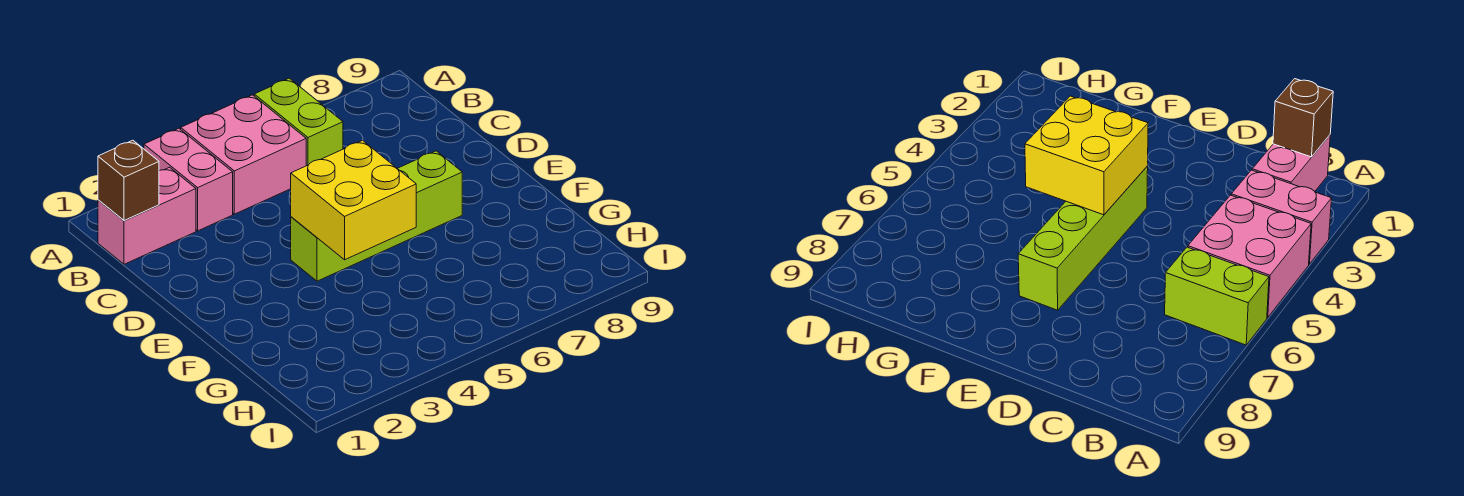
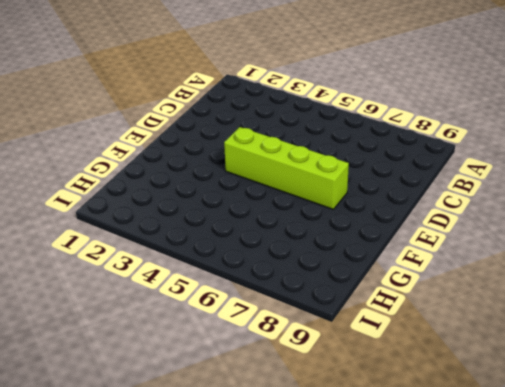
none -> pink 1x2 brick [144,128,233,231]
none -> pink 2x2 brick [181,95,306,214]

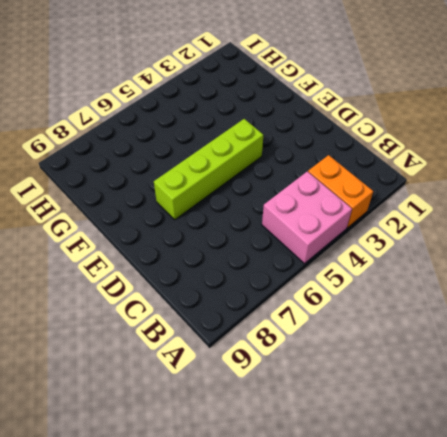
orange 1x2 brick [308,155,373,228] -> pink 1x2 brick [144,128,233,231]
none -> lime 1x2 brick [254,78,343,166]
none -> pink 1x2 brick [98,167,196,264]

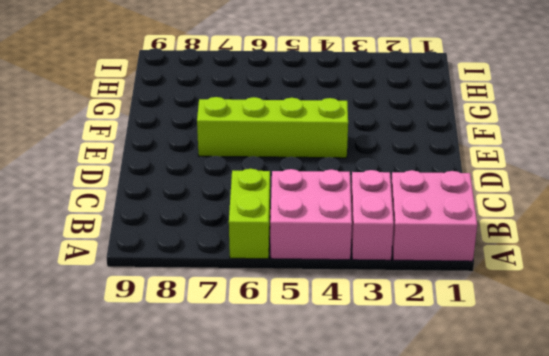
pink 2x2 brick [391,170,477,261] -> pink 1x2 brick [98,167,196,264]
none -> brown 1x1 brick [98,140,159,221]
none -> yellow 2x2 brick [291,140,416,260]

